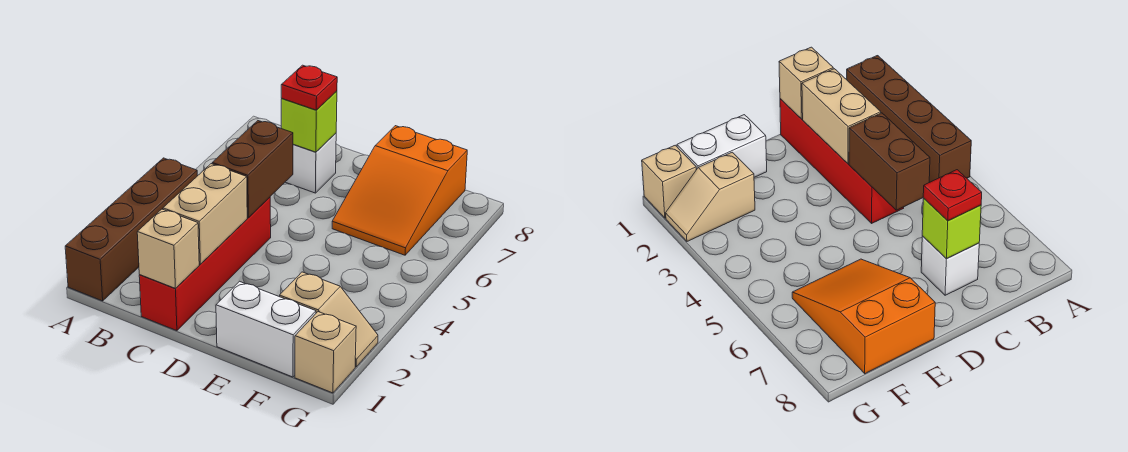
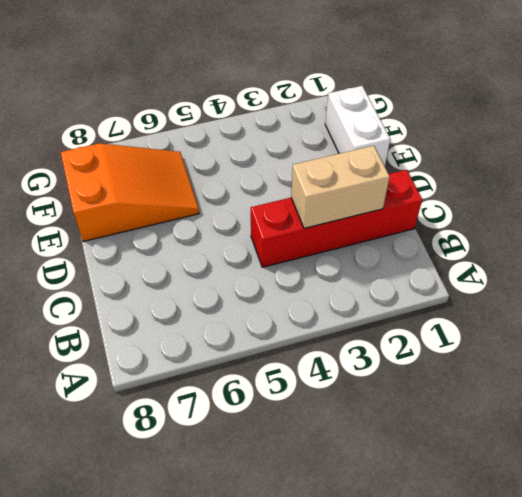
none -> brown 1x4 brick [65,158,197,301]
none -> white 1x1 brick [286,133,336,193]
none -> tan 1x2 slope [280,272,378,367]

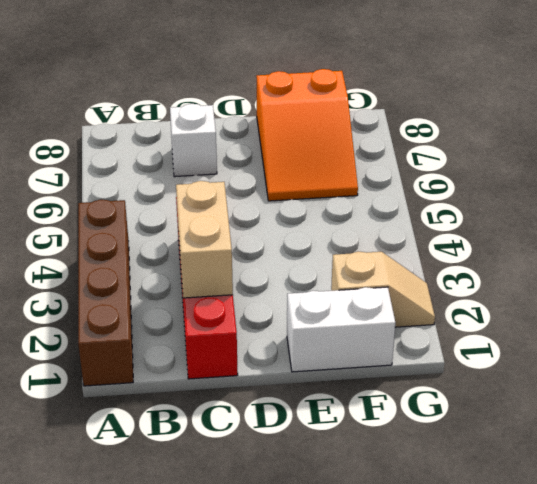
none -> tan 1x1 brick [295,312,356,393]
none -> tan 1x1 brick [137,209,199,288]
none -> brown 1x2 brick [212,121,293,218]

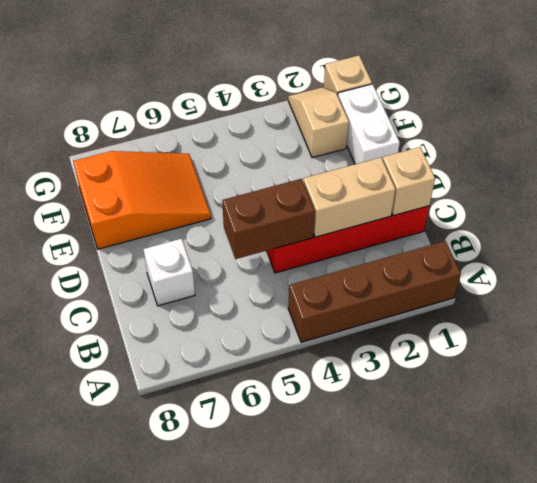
none -> lime 1x1 brick [281,91,337,152]
none -> red 1x1 plate [281,65,337,110]

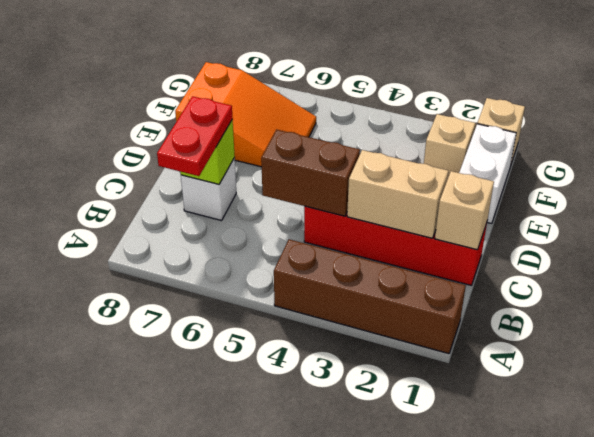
red 1x2 plate [157,96,233,176] -> red 1x1 plate [281,65,337,110]

